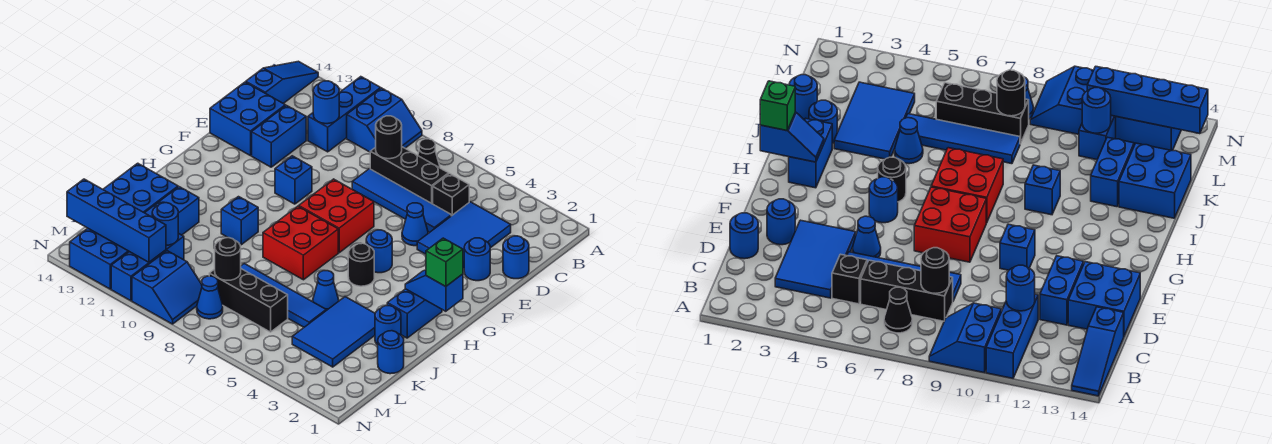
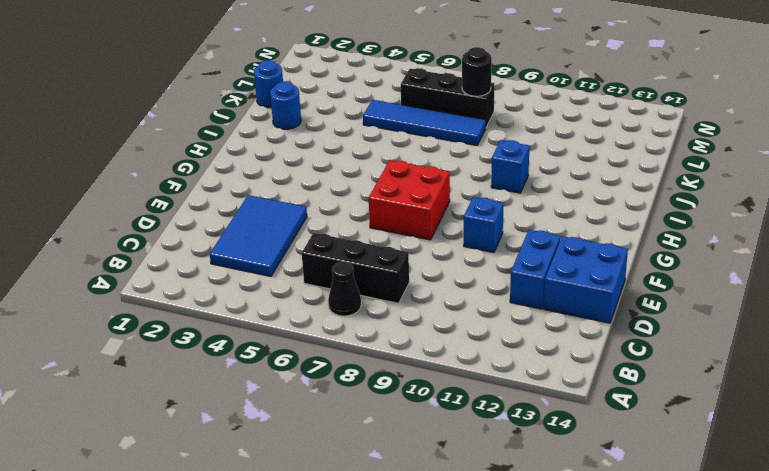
none -> blue 2x2 slope [347,88,422,152]
none -> blue 1x3 brick [308,77,381,152]
none -> blue 1x3 slope [246,61,318,103]
none -> black 1x1 brick [433,174,469,216]

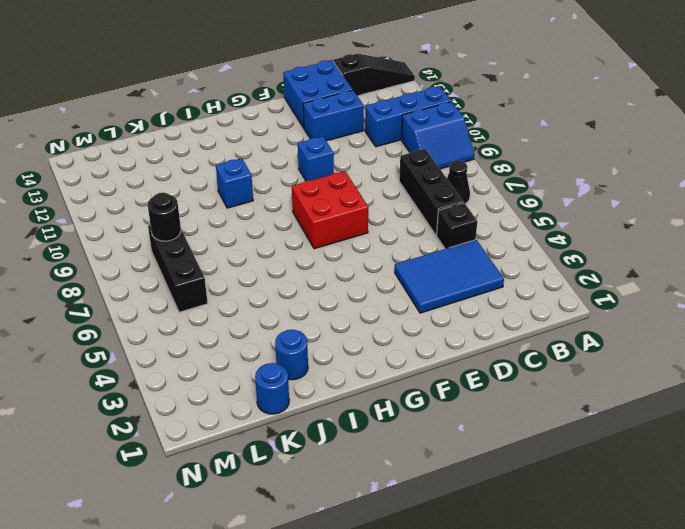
black 1x3 slope [333,54,415,95] -> blue 1x3 slope [246,61,318,103]
none -> blue 1x1 round brick [503,236,529,279]
none -> blue 1x4 tile [352,169,451,233]
none -> blue 1x1 round brick [464,238,490,281]
none -> blue 1x1 cone [402,203,428,246]

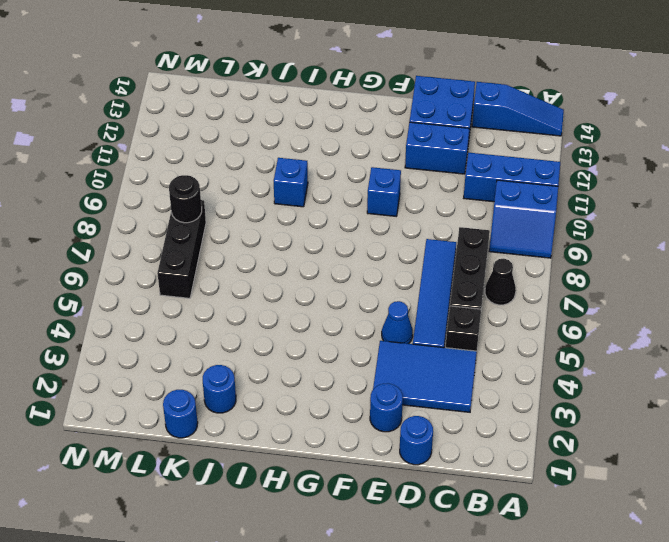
none -> red 2x2 brick [299,179,374,253]
none -> blue 1x1 round brick [366,230,392,273]
none -> blue 1x2 brick [387,289,442,338]
none -> black 1x1 round brick [348,243,374,286]

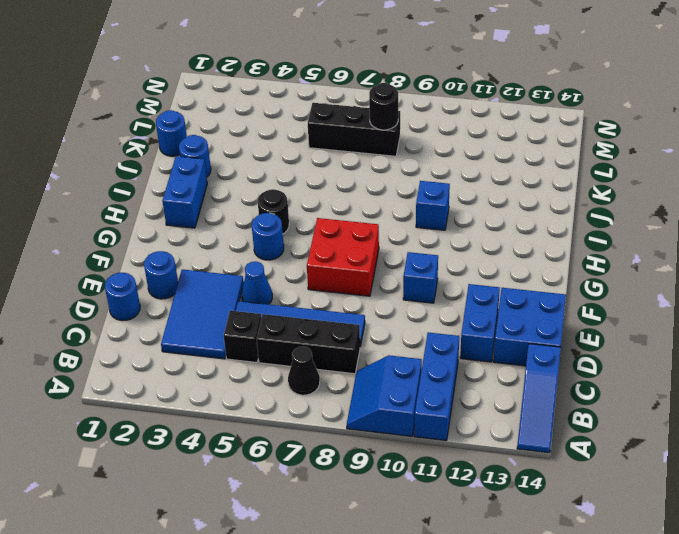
none -> red 2x2 brick [263,206,338,280]
none -> blue 2x3 tile [292,297,375,367]
none -> blue 1x1 cone [313,271,339,310]
none -> blue 1x2 brick [145,187,199,235]

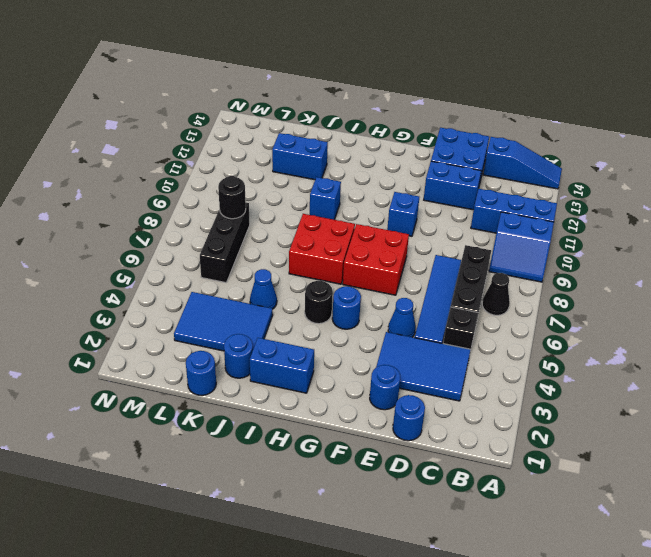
none -> blue 2x2 brick [103,163,178,213]
none -> blue 1x4 tile [241,263,326,327]
none -> blue 1x3 brick [111,233,184,301]
none -> blue 1x1 cone [197,276,223,319]

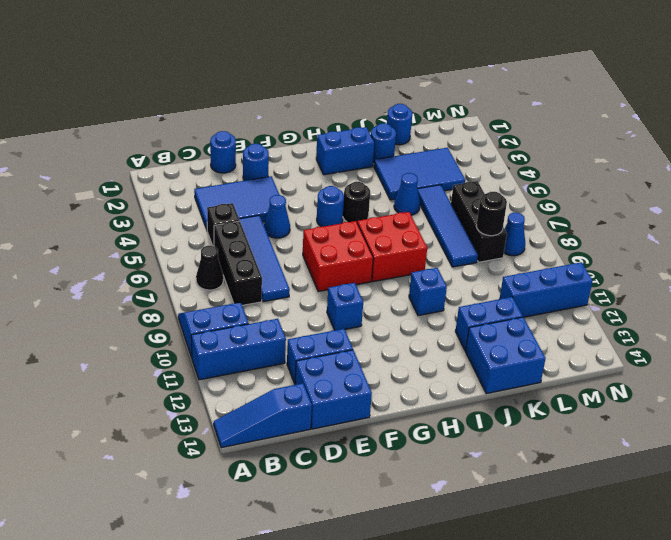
none -> blue 2x2 slope [132,251,202,324]
none -> blue 2x2 brick [70,228,129,289]
none -> black 1x1 round brick [376,116,402,159]
none -> blue 1x1 round brick [313,81,339,124]

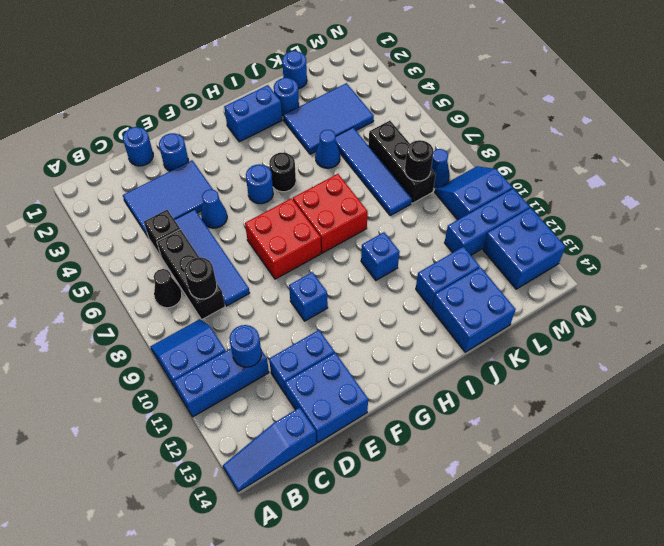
none -> blue 1x2 slope [405,270,463,311]
none -> blue 1x1 round brick [152,203,178,245]
none -> blue 1x4 brick [67,179,166,262]
none -> green 1x1 brick [426,238,463,287]

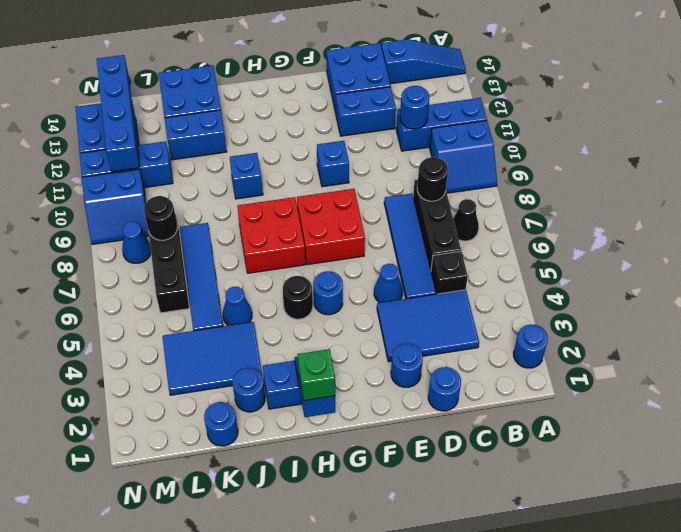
blue 1x1 round brick [514,325,548,368] -> blue 1x1 round brick moved to [152,203,178,245]

